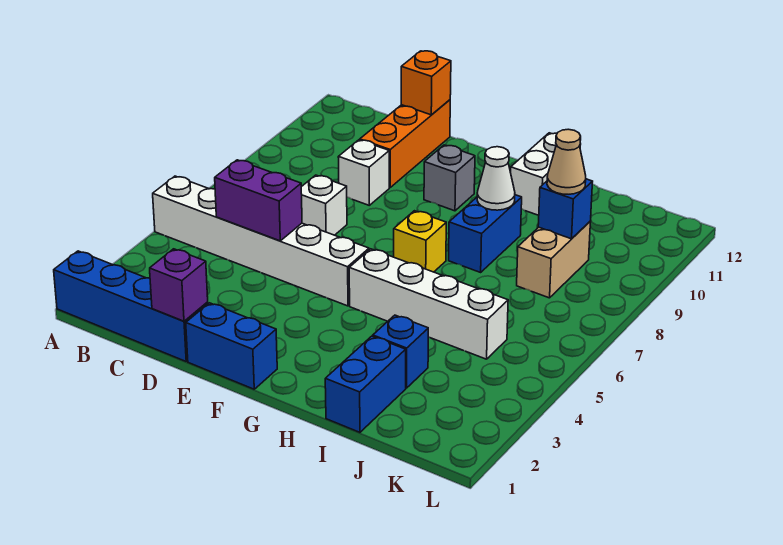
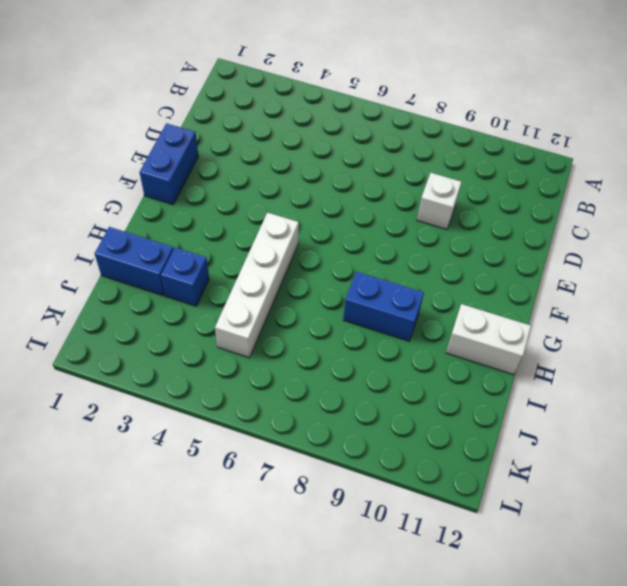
none -> blue 1x4 brick [54,251,208,361]
none -> white 1x6 brick [153,176,369,306]
none -> white 1x1 brick [301,175,347,235]

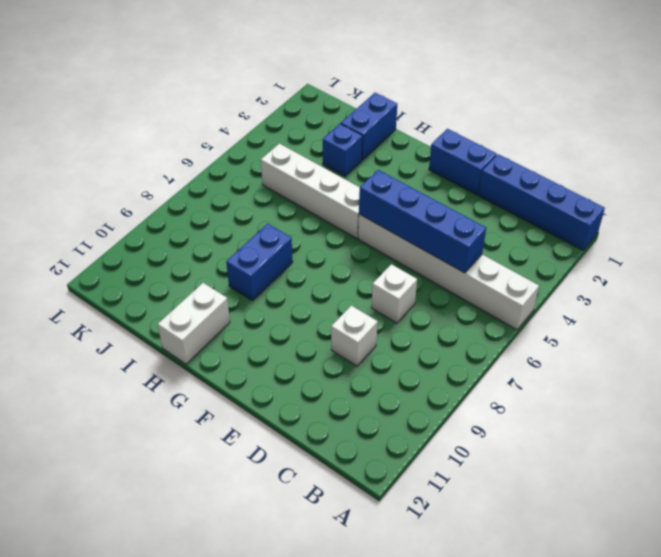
blue 1x4 brick [359,170,486,273] -> purple 1x2 brick [215,160,302,241]
none -> orange 1x3 brick [360,100,450,187]
none -> grey 1x1 brick [424,145,475,211]
none -> yellow 1x1 brick [394,211,446,272]

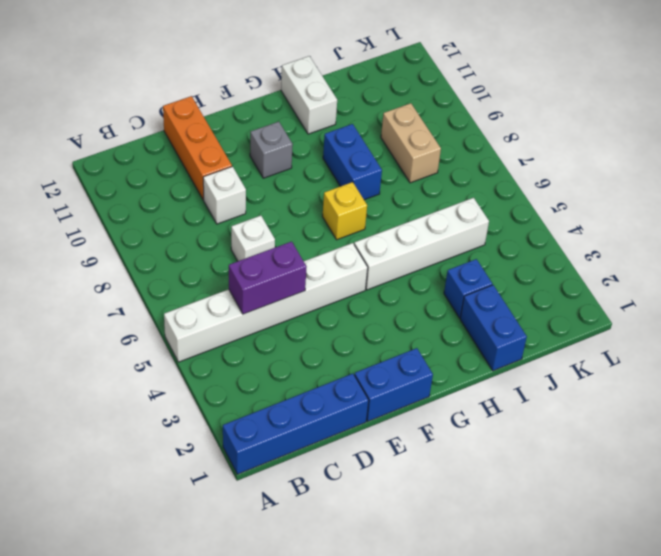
none -> purple 1x1 brick [150,249,208,321]
none -> orange 1x1 brick [401,51,451,115]
none -> white 1x1 cone [477,147,515,210]

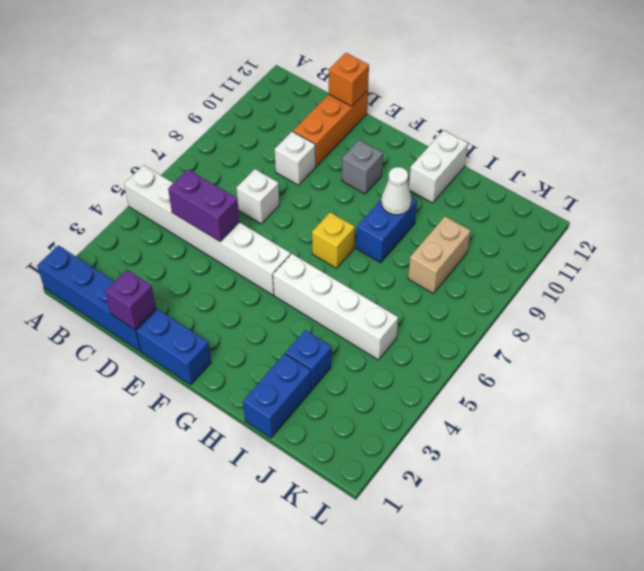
none -> blue 1x1 brick [538,179,593,239]
none -> tan 1x1 cone [547,129,586,194]

